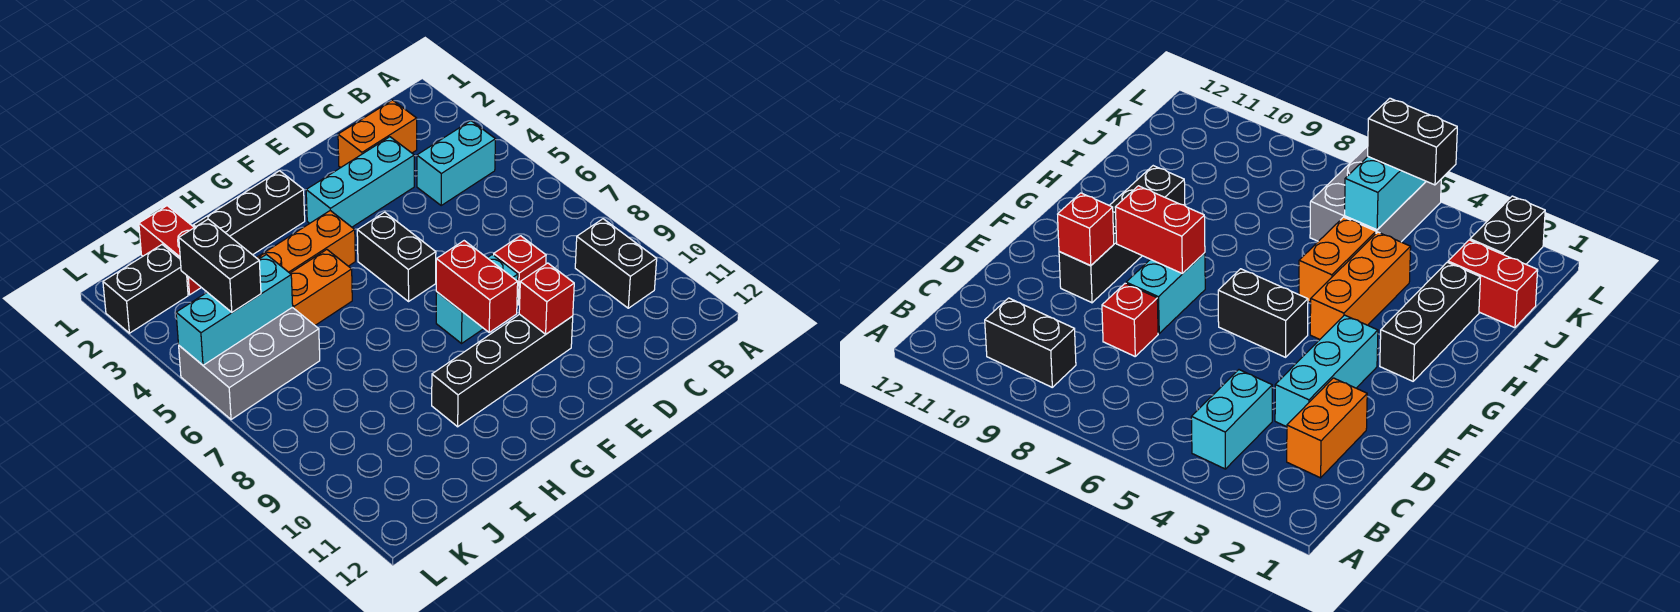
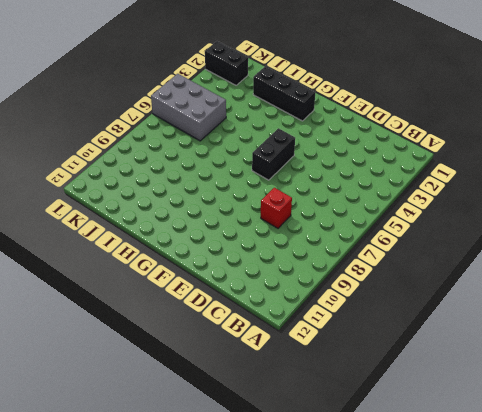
none -> cyan 1x2 brick [417,121,496,205]
none -> black 1x2 brick [575,219,657,308]
none -> orange 1x2 brick [338,100,417,168]

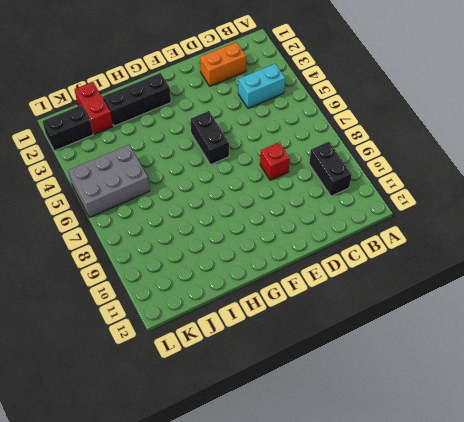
none -> cyan 1x3 brick [306,137,414,227]
none -> cyan 1x2 brick [436,254,518,343]
none -> black 1x4 brick [432,314,573,427]

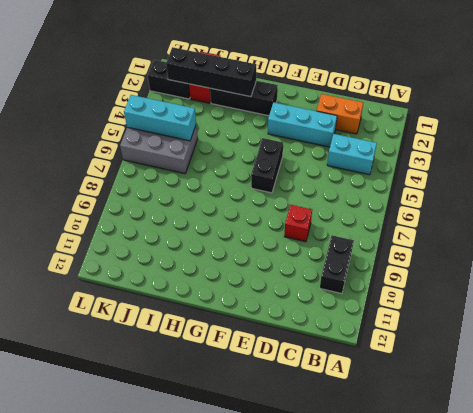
black 1x4 brick [166,47,256,97] -> black 1x4 brick moved to [432,314,573,427]
none -> cyan 1x2 brick [436,254,518,343]
none -> orange 1x3 brick [257,211,355,273]
none -> orange 1x2 brick [290,250,352,325]

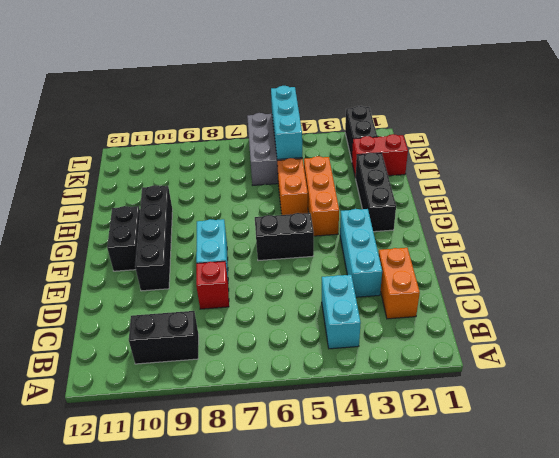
black 1x2 brick [107,206,140,271] -> black 1x2 brick turned to [179,219,261,312]
none -> red 1x1 brick [519,263,574,334]
none -> red 1x2 brick [436,241,518,332]

